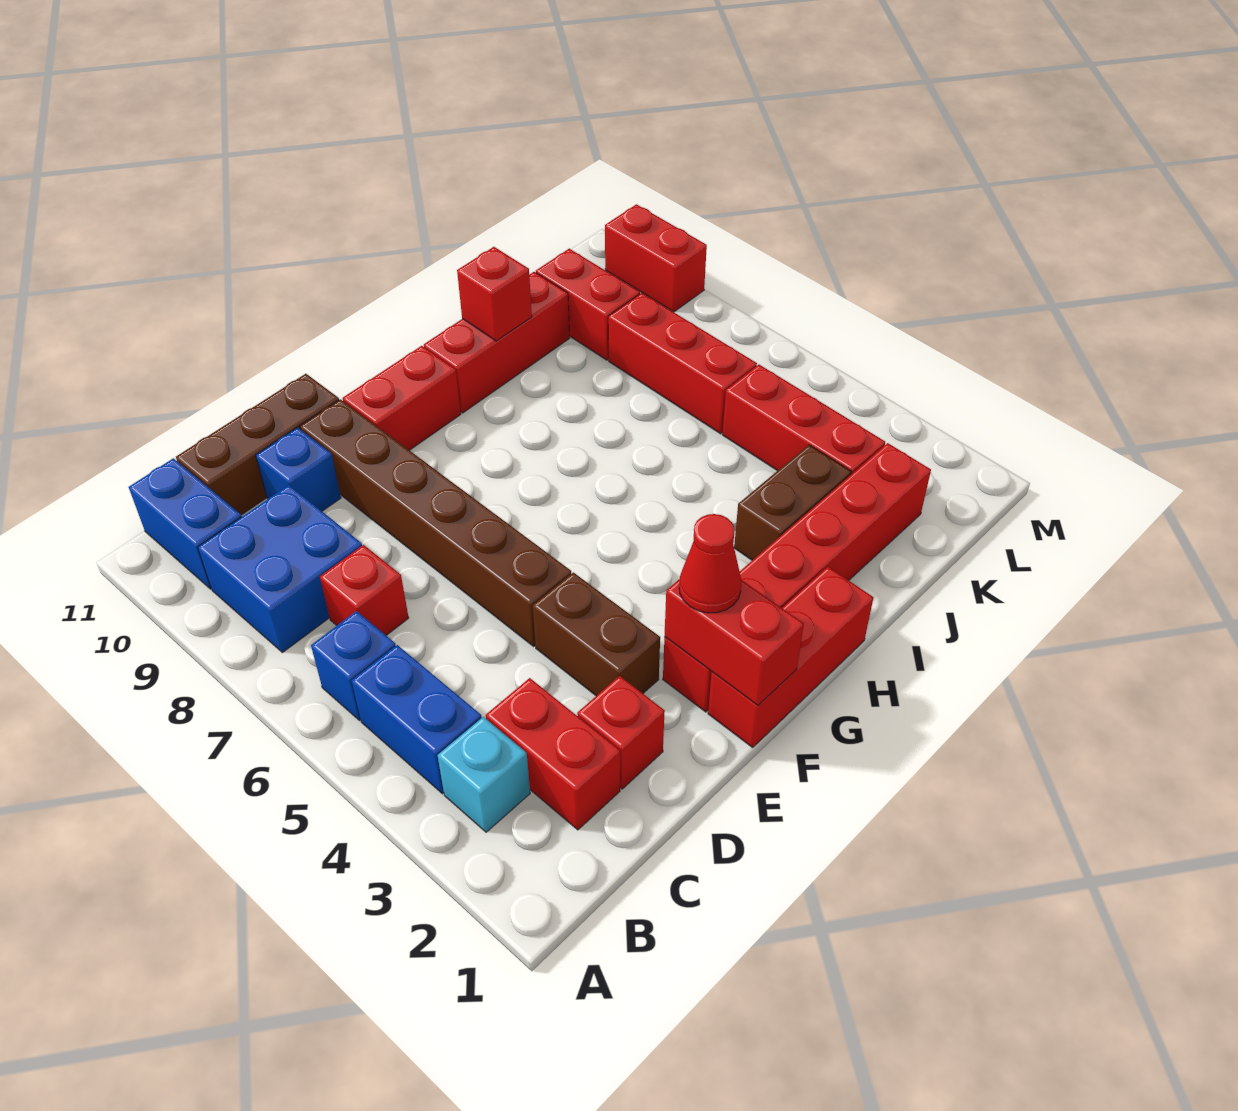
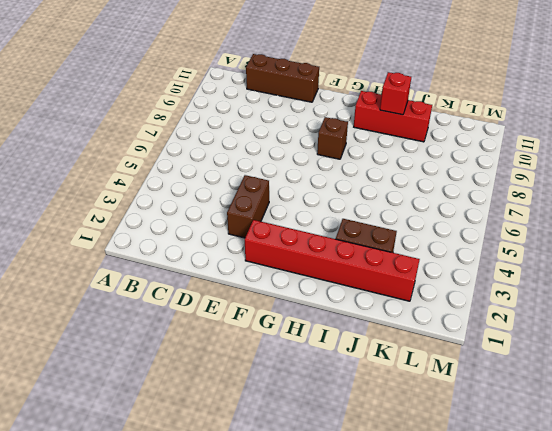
brown 1x1 brick [317,117,348,159] -> none
none -> cyan 1x1 brick [438,717,530,832]
none -> blue 1x2 brick [352,645,482,794]
none -> blue 1x1 brick [311,611,396,721]

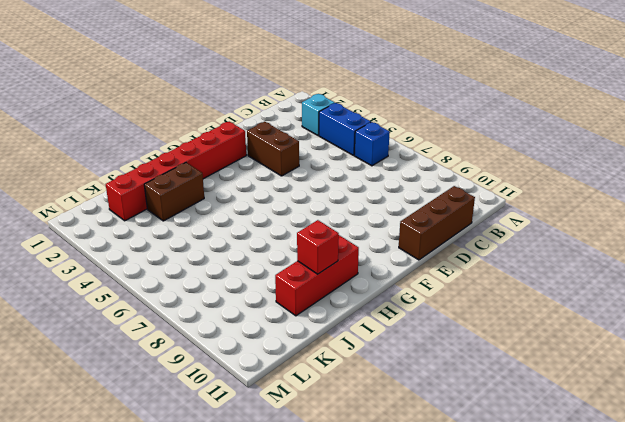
none -> blue 2x2 brick [198,485,362,653]
none -> blue 1x2 brick [129,458,242,589]
none -> red 1x2 brick [486,678,620,830]

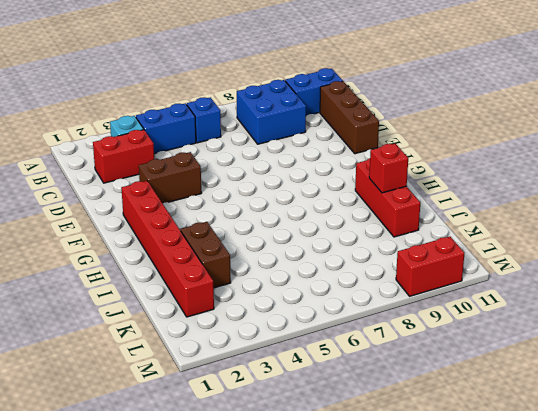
none -> red 1x1 brick [320,545,409,635]
none -> red 1x1 brick [577,676,665,789]
none -> blue 1x1 brick [256,427,341,511]

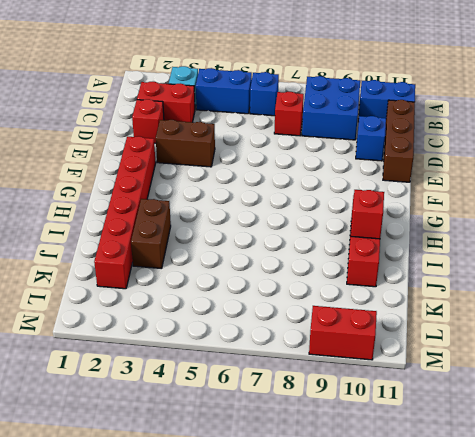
none -> brown 1x6 brick [300,399,571,646]
none -> red 1x3 brick [708,567,873,747]
none -> red 1x2 brick [343,346,461,450]

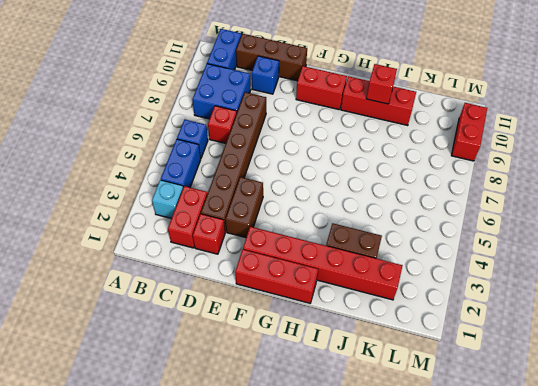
brown 1x6 brick [201,92,266,232] -> brown 1x6 brick moved to [300,399,571,646]
none -> red 1x3 brick [722,365,885,474]
none -> red 1x3 brick [608,293,757,434]
none -> red 1x2 brick [536,249,640,360]

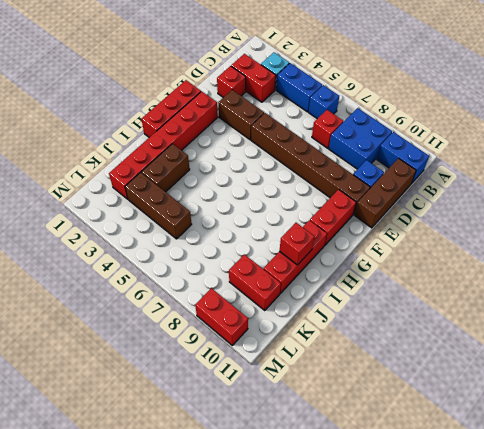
brown 1x3 brick [125,172,192,239] -> red 1x3 brick [722,365,885,474]
none -> red 1x3 brick [608,293,757,434]
none -> red 1x2 brick [665,580,804,705]
none -> red 1x1 cone [679,514,741,613]

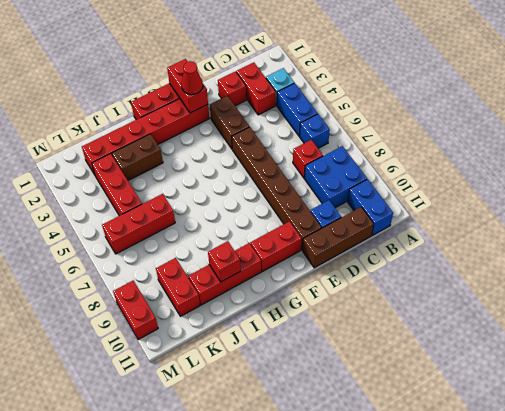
red 1x3 brick [102,194,175,254] -> red 1x3 brick turned to [608,293,757,434]

